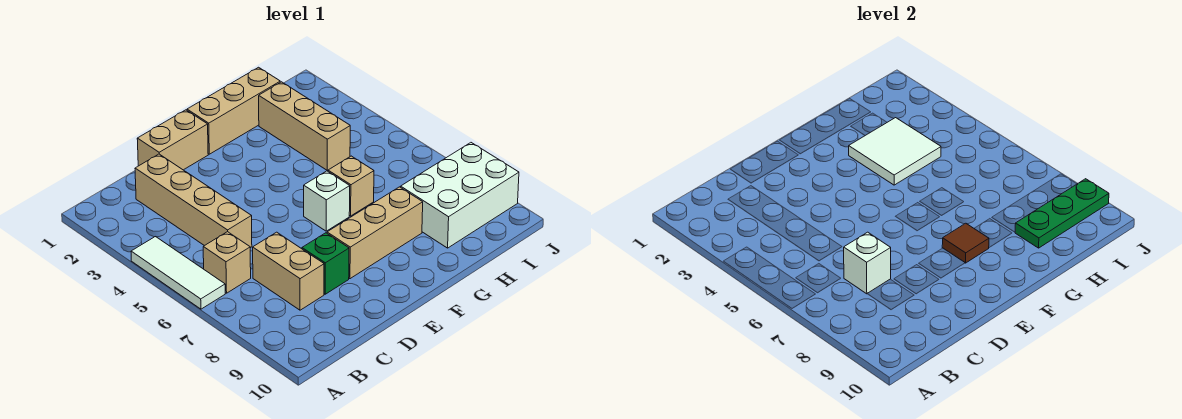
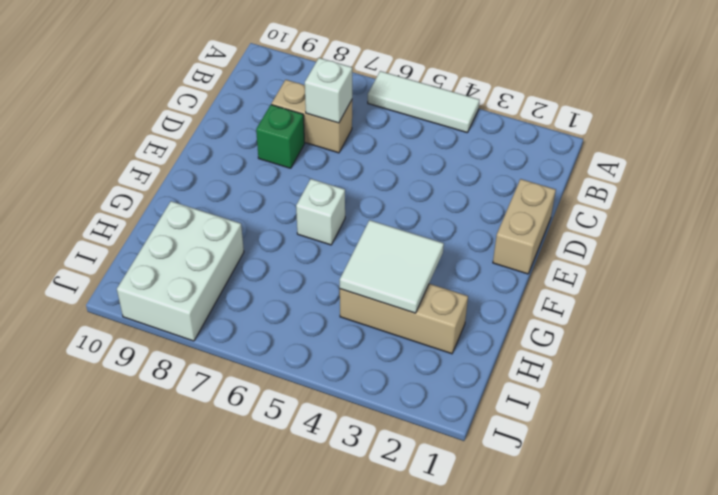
none -> tan 1x1 brick [203,232,251,293]
none -> tan 1x4 brick [135,154,252,248]
none -> tan 1x3 brick [327,187,423,279]

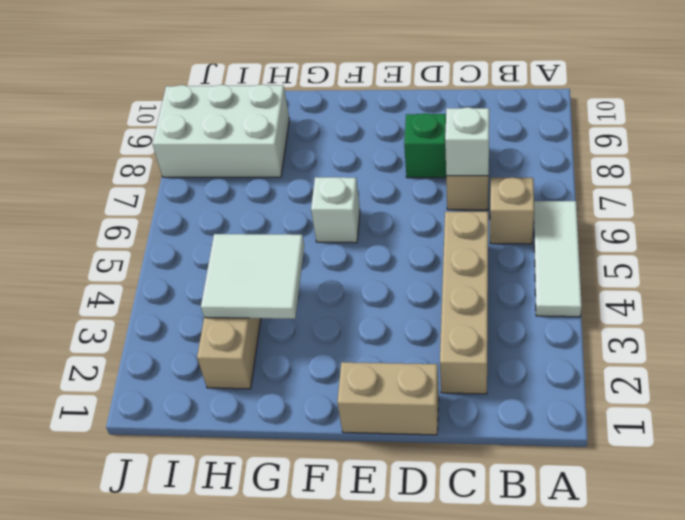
none -> tan 1x3 brick [327,187,423,279]
none -> tan 1x3 brick [187,67,280,154]
none -> tan 1x1 brick [328,156,374,216]

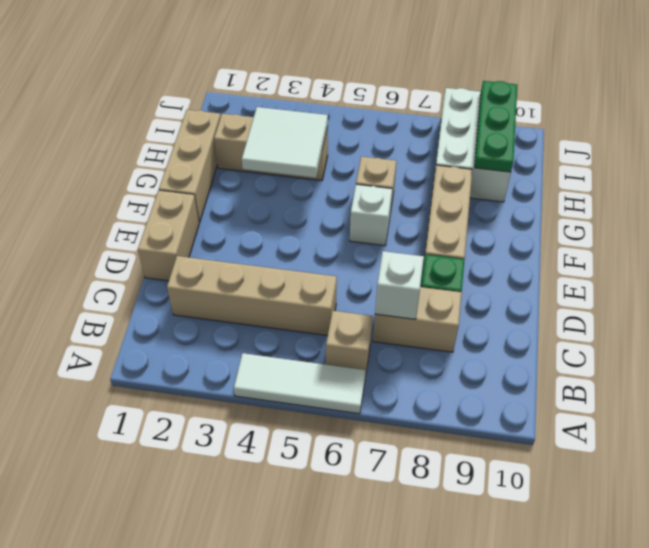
none -> brown 1x1 tile [942,223,989,263]

